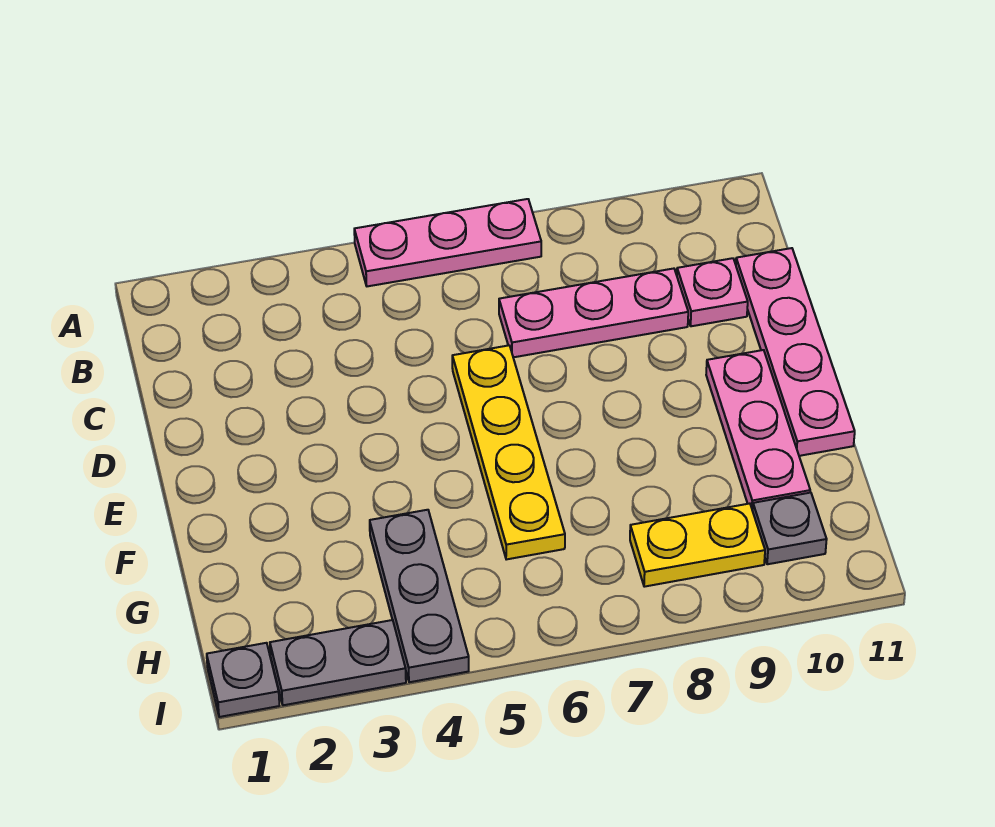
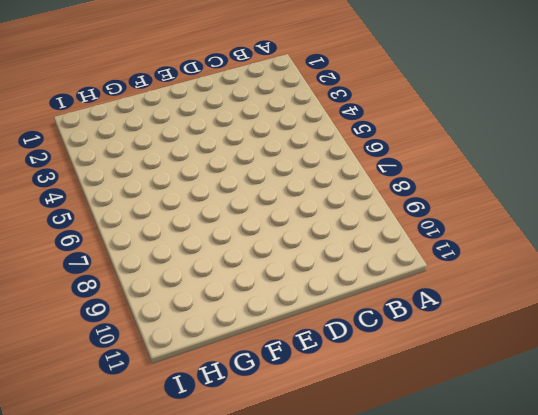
none -> pink 1x3 plate [354,199,541,286]
none -> pink 1x3 plate [499,269,688,357]

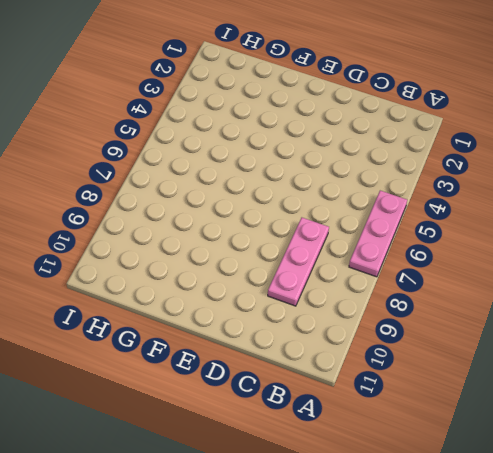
none -> pink 1x1 plate [677,258,748,326]
none -> pink 1x4 plate [736,248,855,456]

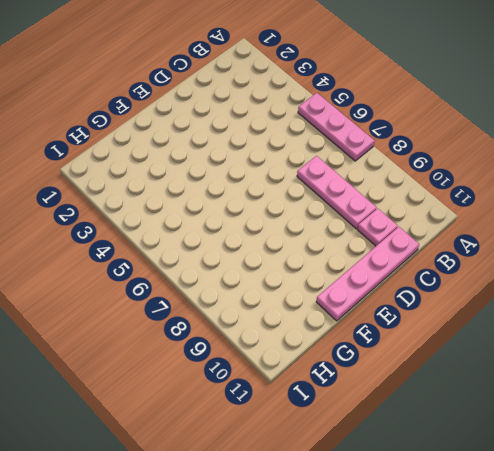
none -> yellow 1x4 plate [452,345,565,560]
none -> pink 1x3 plate [706,350,810,511]

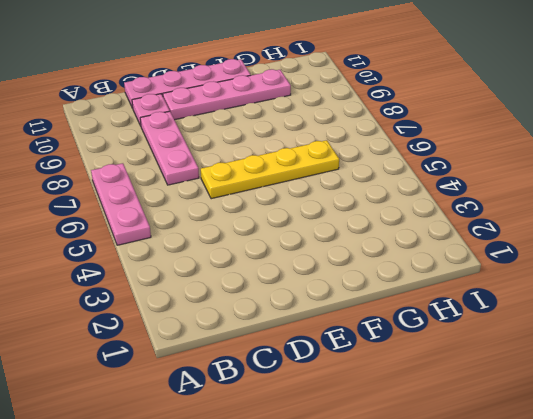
pink 1x4 plate [163,69,291,120] -> pink 1x3 plate [706,350,810,511]
none -> grey 1x3 plate [370,510,469,682]
none -> yellow 1x2 plate [630,504,765,587]

